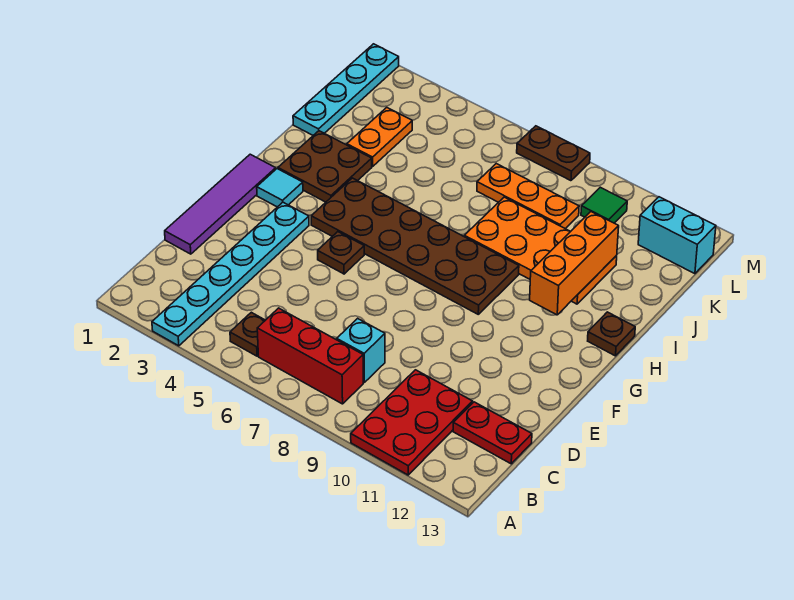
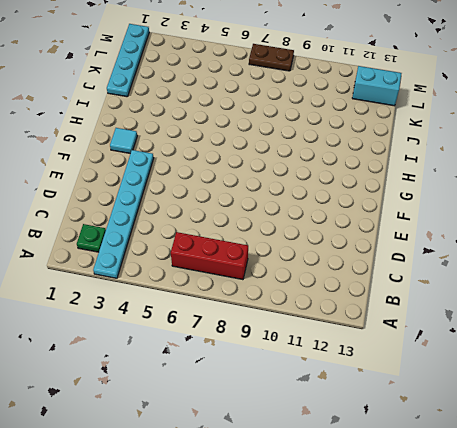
green 1x1 plate [77,224,106,252] -> none
none -> red 2x3 plate [351,370,473,475]
none -> brown 1x1 plate [230,312,265,356]
none -> cyan 1x1 brick [337,318,385,383]

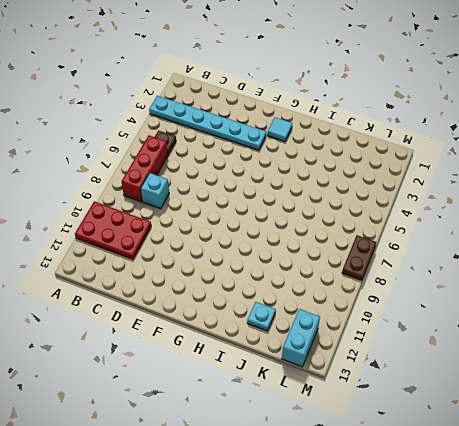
cyan 1x1 plate [247,302,276,331] -> none
none -> red 1x2 plate [453,402,532,464]
none -> purple 1x4 tile [165,154,276,254]
none -> brown 1x1 plate [318,232,364,274]

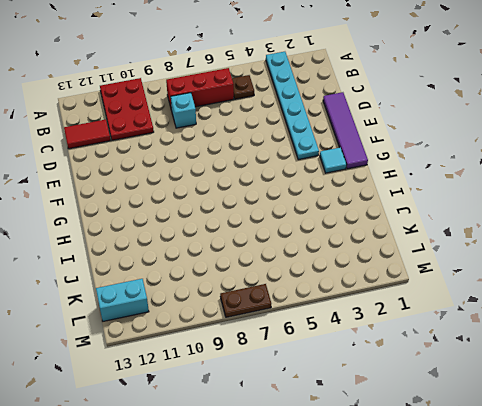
red 1x2 tile [64,119,111,149] -> red 1x2 plate [453,402,532,464]
none -> brown 1x1 plate [318,232,364,274]
none -> brown 2x6 plate [311,178,519,314]
none -> brown 2x2 plate [278,131,372,202]

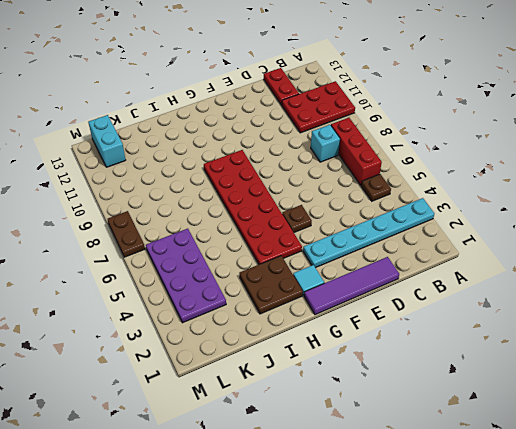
red 2x6 plate [204,150,302,264] -> brown 2x6 plate [311,178,519,314]
purple 2x4 plate [146,229,226,323] -> orange 1x2 plate [347,107,412,166]
none -> brown 1x1 plate [588,312,635,356]
none -> orange 2x4 plate [464,197,617,304]
none -> cyan 1x4 plate [293,44,399,135]

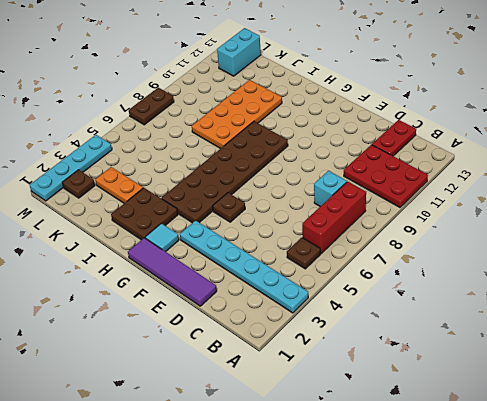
brown 1x1 plate [63,170,95,198] -> brown 1x1 plate moved to [588,312,635,356]
cyan 1x4 plate [30,135,112,201] -> cyan 1x4 plate turned to [293,44,399,135]
none -> orange 1x3 plate [477,164,579,229]
none -> green 1x1 tile [581,187,627,223]
none -> orange 1x3 brick [530,212,619,315]

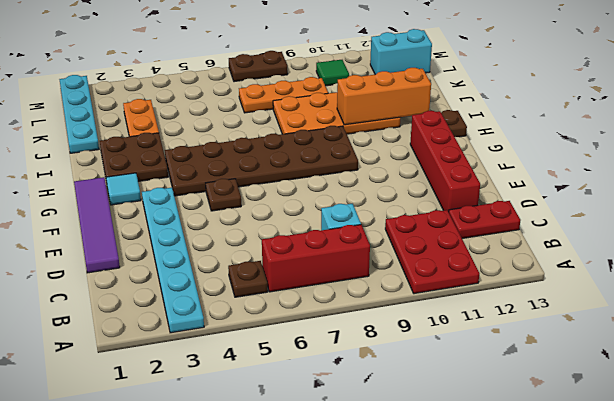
red 1x4 brick [410,111,480,212] -> none
orange 1x3 brick [337,68,431,125] -> orange 1x3 brick turned to [530,212,619,315]

